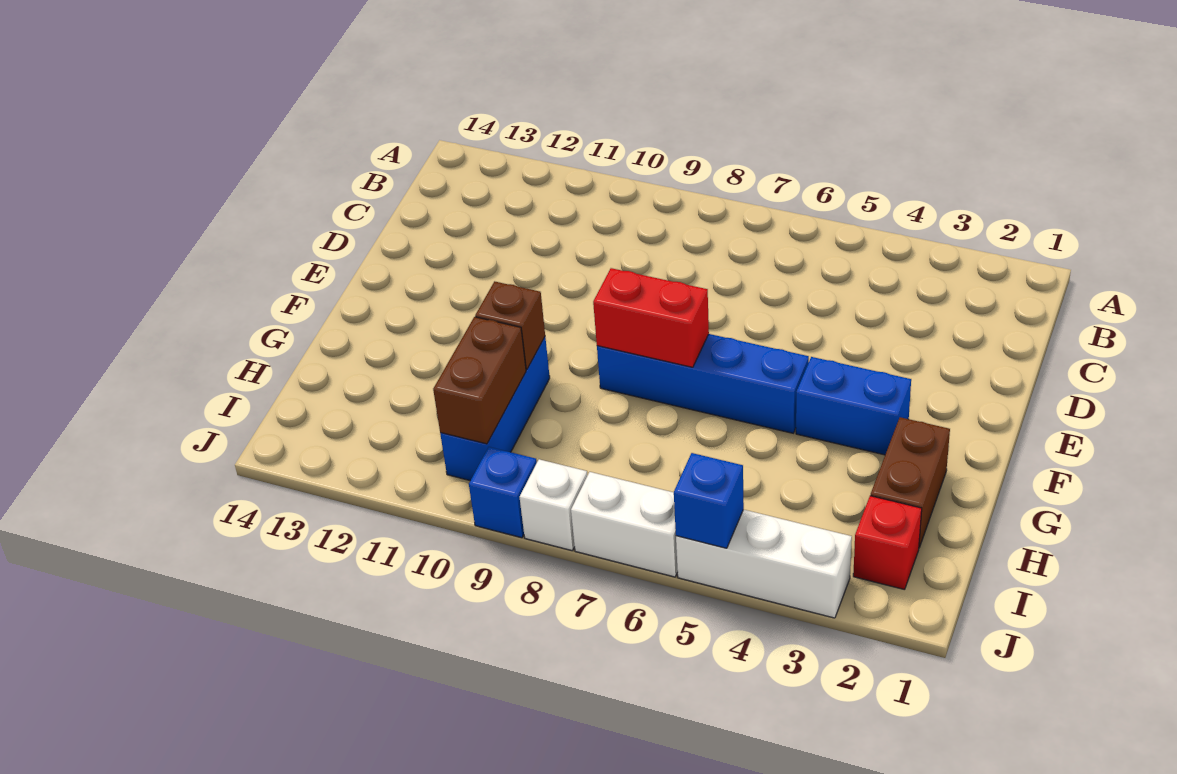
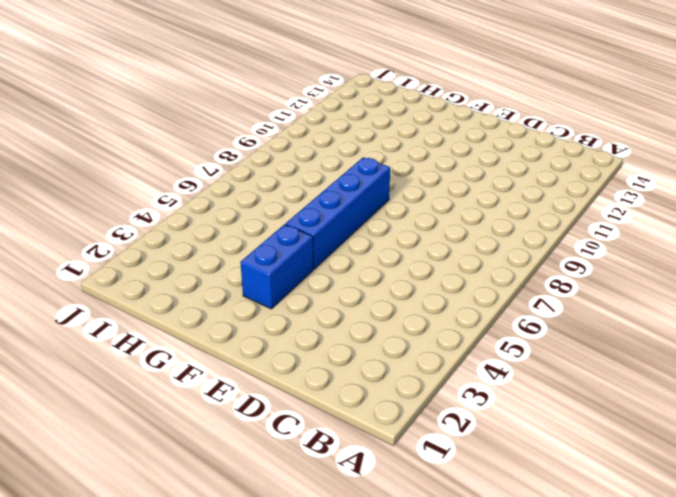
none -> brown 1x2 brick [871,417,950,547]
none -> blue 1x3 brick [440,337,550,481]
none -> red 1x1 brick [853,496,922,590]

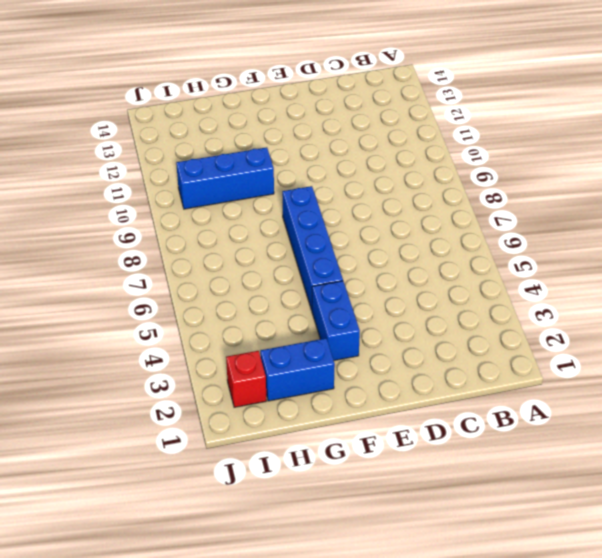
blue 1x2 brick [260,338,335,401] -> brown 1x2 brick [871,417,950,547]
none -> white 1x3 brick [676,510,852,618]
none -> white 1x2 brick [571,472,678,577]
none -> white 1x1 brick [520,459,587,551]

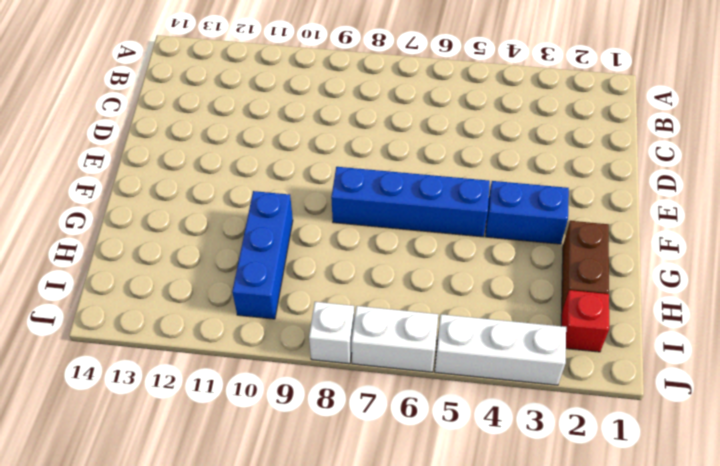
none -> blue 1x1 brick [469,447,537,538]
none -> red 1x2 brick [593,268,709,367]
none -> brown 1x1 brick [475,281,545,369]

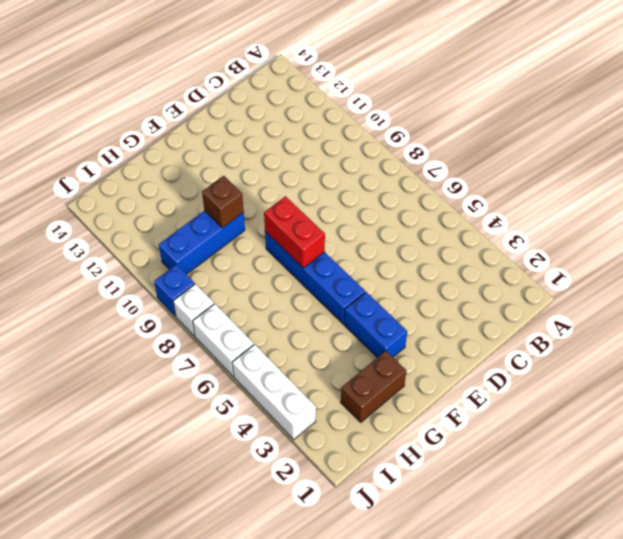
none -> red 1x1 brick [853,496,922,590]
none -> brown 1x2 brick [433,317,526,444]
none -> blue 1x1 brick [674,453,744,548]

